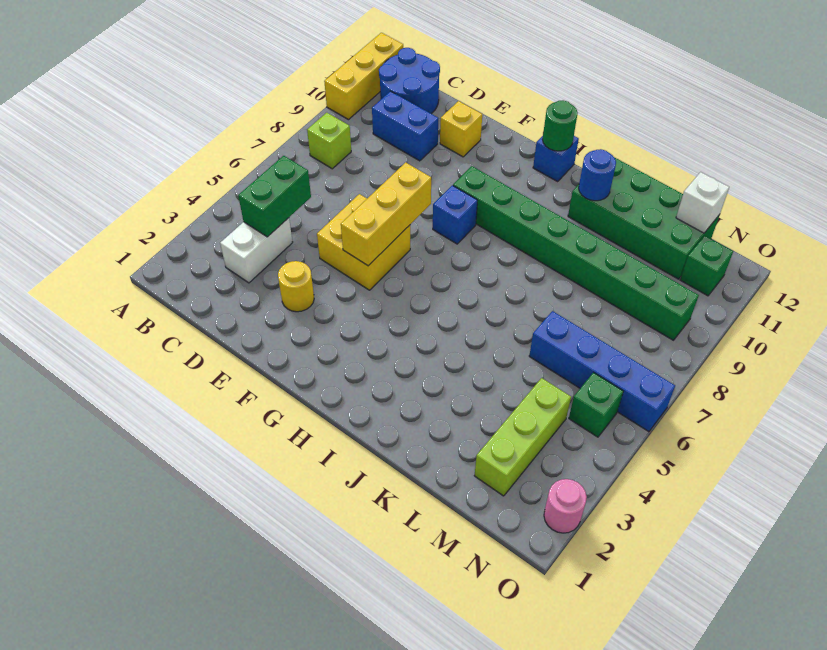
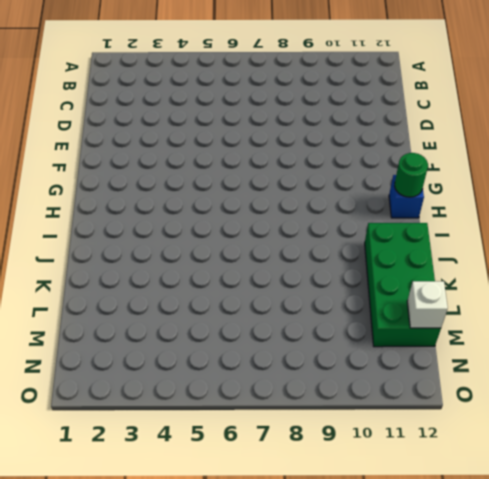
none -> yellow 1x3 brick [324,33,403,120]
none -> lime 1x1 brick [307,113,351,169]
none -> blue 2x2 round brick [379,48,440,114]

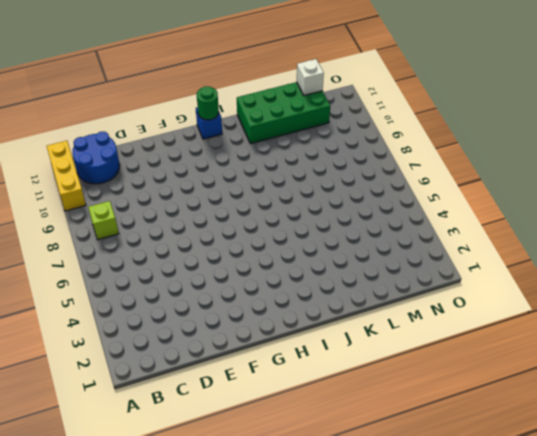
none -> white 1x2 brick [220,218,293,283]
none -> blue 1x2 brick [372,91,438,161]
none -> yellow 1x1 round brick [278,261,314,312]

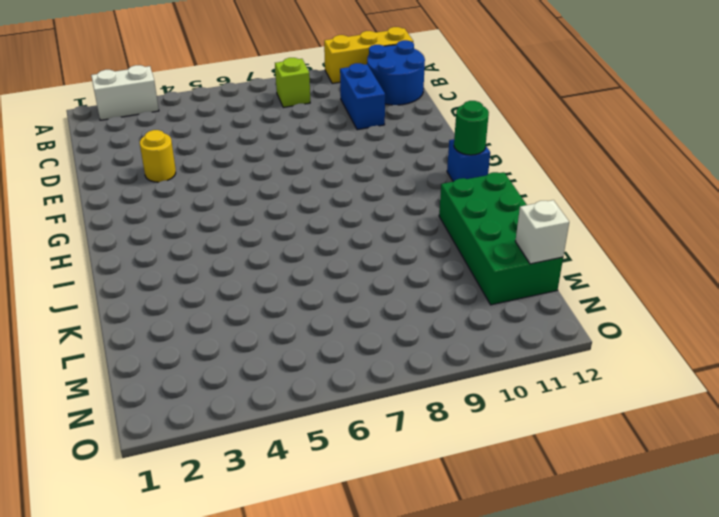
white 1x2 brick [91,65,159,120] -> white 1x2 brick moved to [220,218,293,283]
none -> yellow 2x2 brick [317,194,410,290]
none -> yellow 1x1 brick [440,101,482,157]
none -> blue 1x1 brick [433,185,478,244]

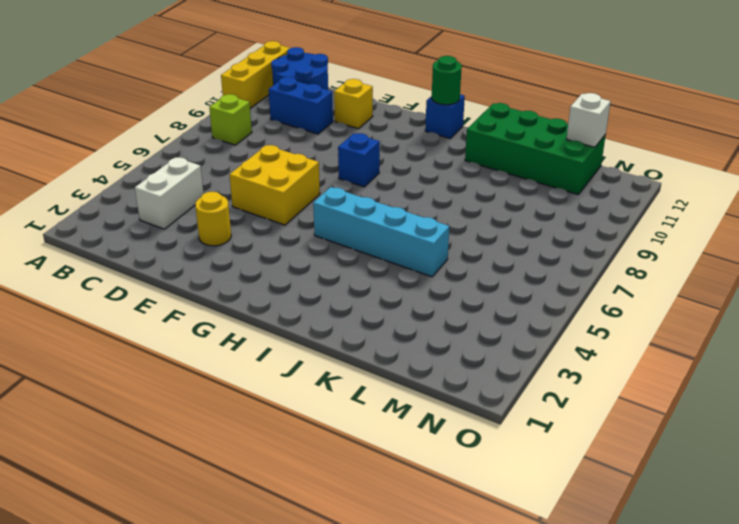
cyan 1x4 brick [313,187,449,277] -> none
none -> green 1x8 brick [453,166,699,340]
none -> blue 1x4 brick [529,311,675,432]
none -> lime 1x3 brick [474,378,571,496]

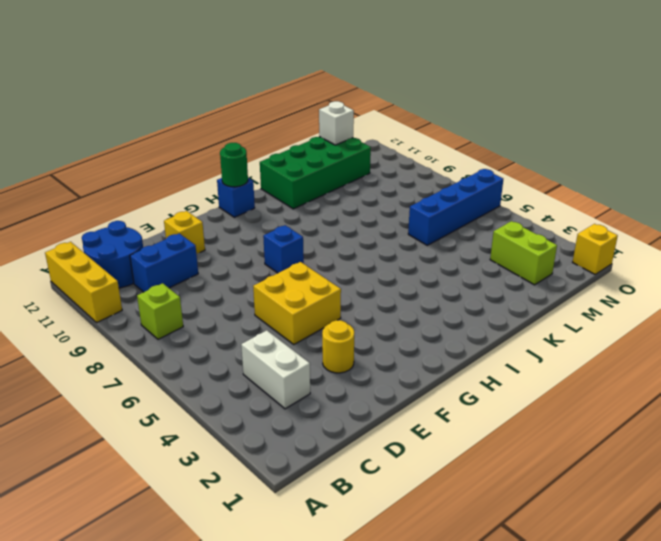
lime 1x2 brick [490,221,557,285] -> lime 1x3 brick [474,378,571,496]
yellow 1x1 brick [573,224,618,274] -> none
none -> green 1x8 brick [453,166,699,340]
none -> green 1x1 brick [569,373,623,437]
none -> green 1x1 brick [680,236,733,296]

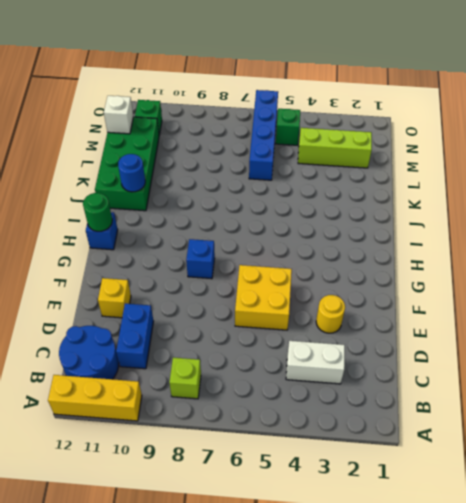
none -> green 1x8 brick [453,166,699,340]
none -> pink 1x1 round brick [544,479,587,533]
none -> green 1x2 brick [238,156,311,237]

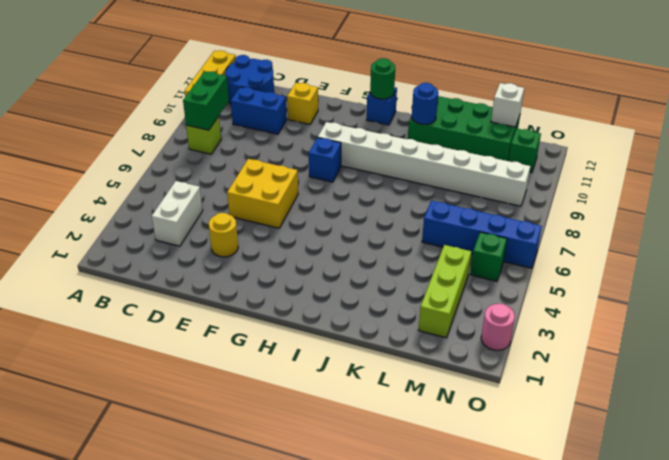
green 1x2 brick [183,71,229,130] -> green 1x2 brick moved to [238,156,311,237]
white 1x8 brick [318,122,530,206] -> green 1x8 brick [453,166,699,340]
none -> yellow 1x3 brick [341,162,431,266]

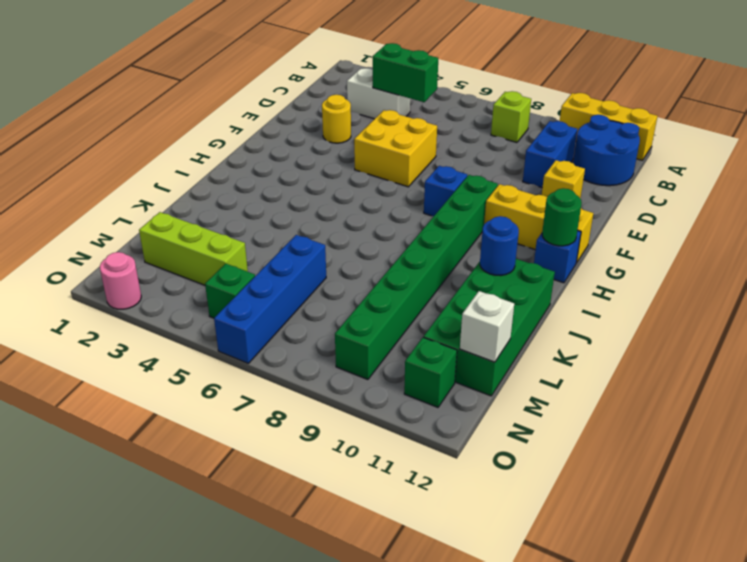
yellow 1x3 brick [484,184,593,263] -> yellow 1x3 brick moved to [341,162,431,266]

